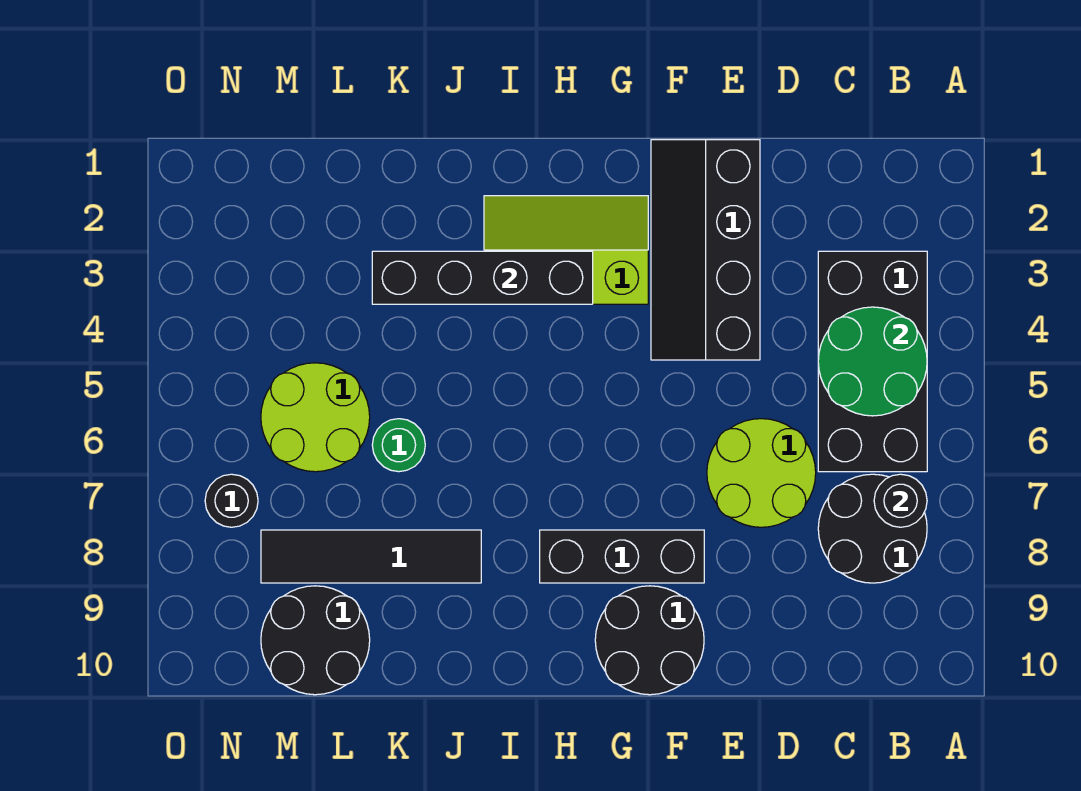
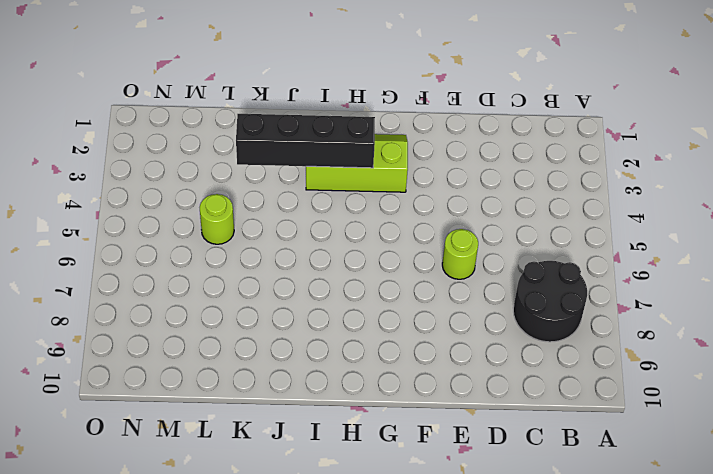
lime 1x1 round brick [442,229,478,279] -> lime 2x2 round brick [707,419,816,527]
lime 1x1 round brick [200,194,234,244] -> lime 2x2 round brick [261,363,370,472]
none -> black 2x4 brick [818,251,927,472]
none -> black 2x4 slope [651,140,760,360]
none -> black 1x3 brick [540,530,704,583]

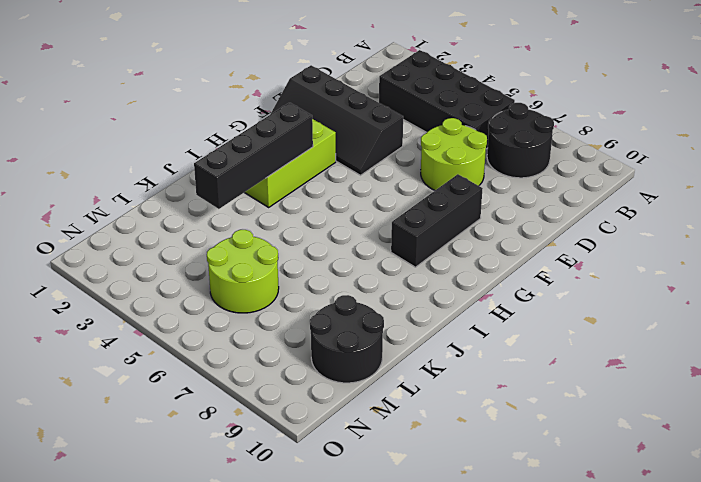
none -> black 2x2 round brick [595,586,704,695]
none -> black 1x4 tile [261,530,481,583]
none -> green 1x1 round brick [372,419,425,472]

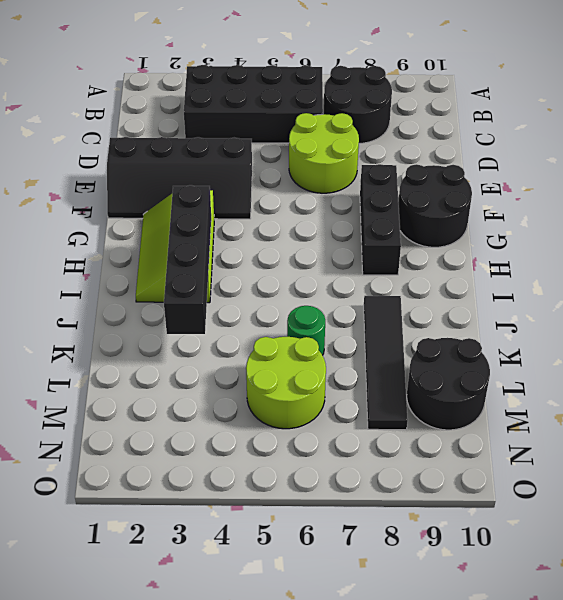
none -> black 1x1 round brick [205,474,258,527]
none -> green 2x2 round brick [818,307,927,416]
none -> black 1x1 round brick [874,474,927,527]

